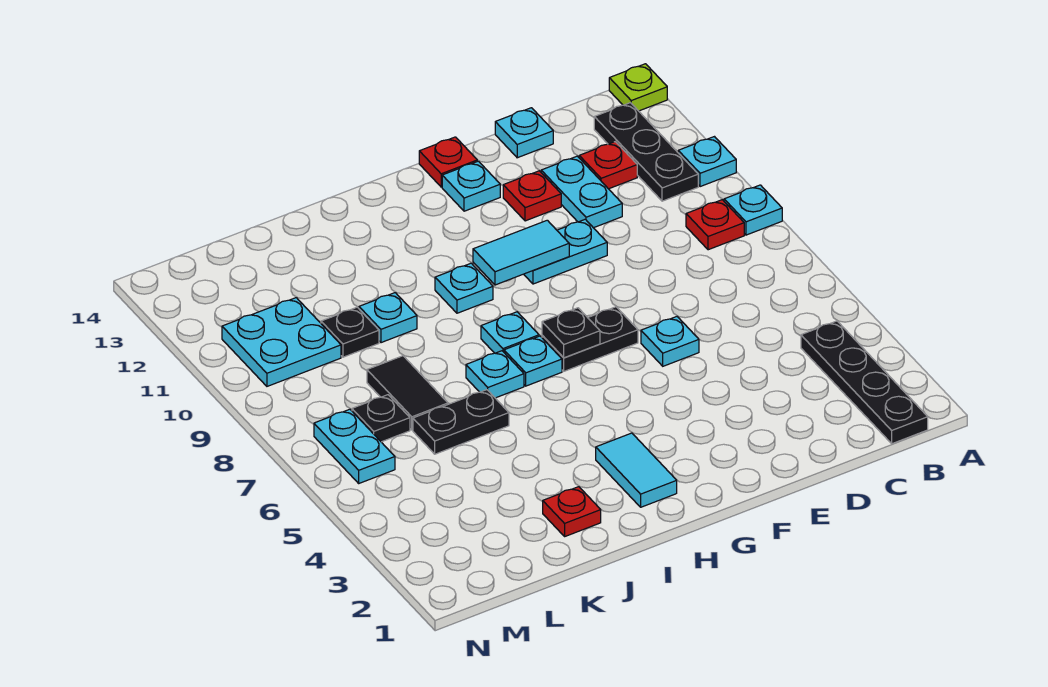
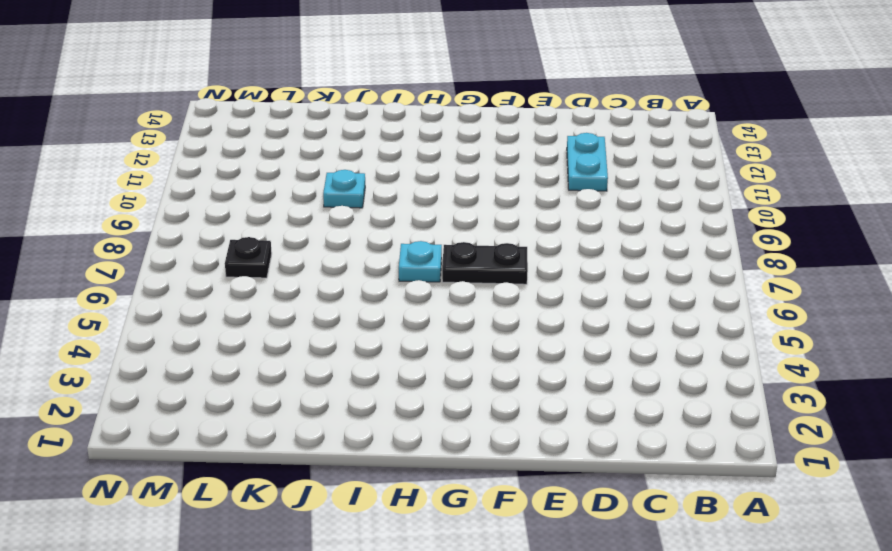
none -> cyan 1x1 plate [724,185,782,235]
none -> cyan 1x1 plate [678,137,736,187]
none -> lime 1x1 plate [609,64,667,111]
none -> black 1x4 plate [801,321,928,444]

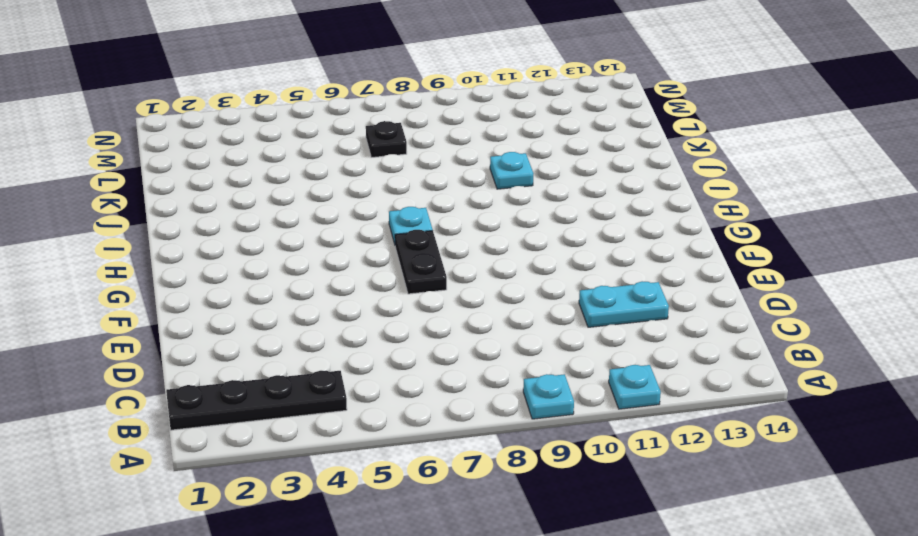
none -> lime 1x1 plate [609,64,667,111]
none -> red 1x1 plate [686,200,744,250]
none -> black 1x3 plate [594,103,698,201]
none -> red 1x1 plate [579,142,637,189]

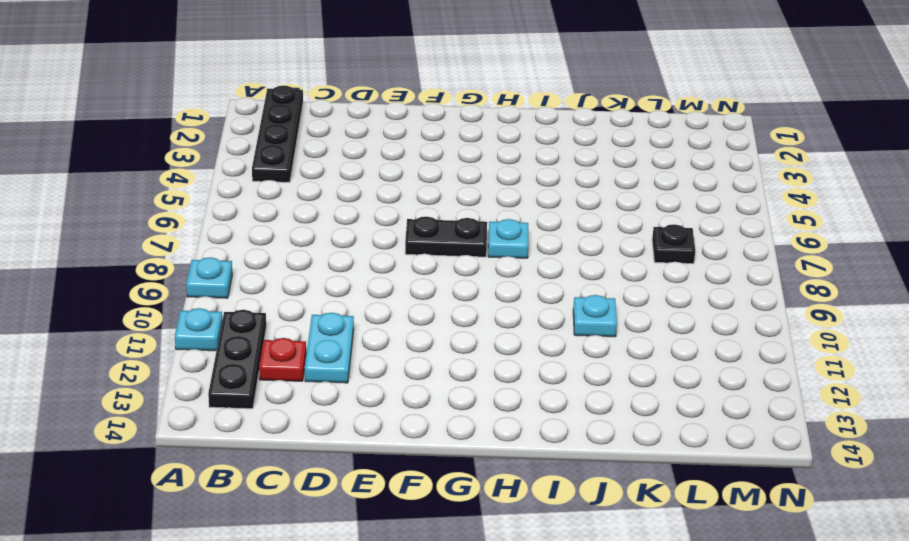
none -> lime 1x1 plate [609,64,667,111]
none -> red 1x1 plate [686,200,744,250]
none -> cyan 1x1 plate [495,108,553,158]
none -> cyan 1x1 plate [641,317,699,366]

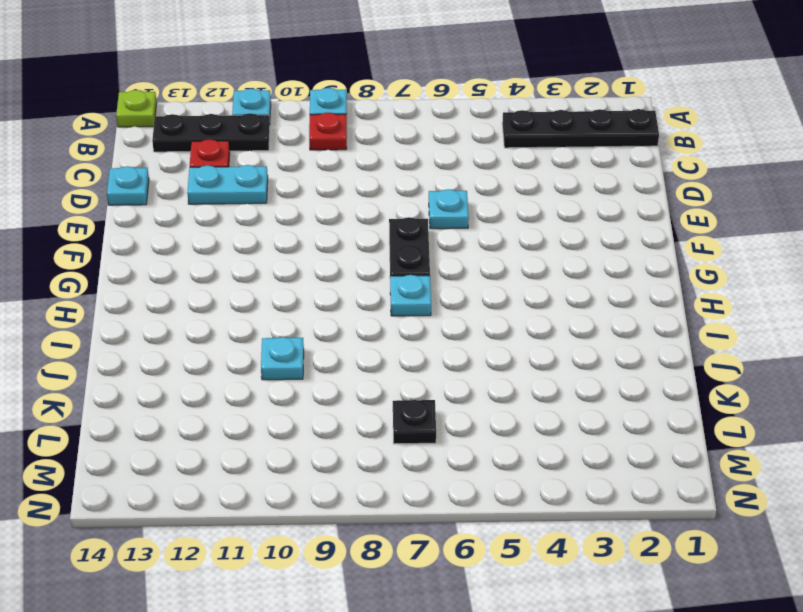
none -> cyan 1x2 plate [524,219,607,284]
none -> red 1x1 plate [503,171,561,221]
none -> cyan 1x1 plate [442,161,500,211]
none -> red 1x1 plate [419,137,477,187]

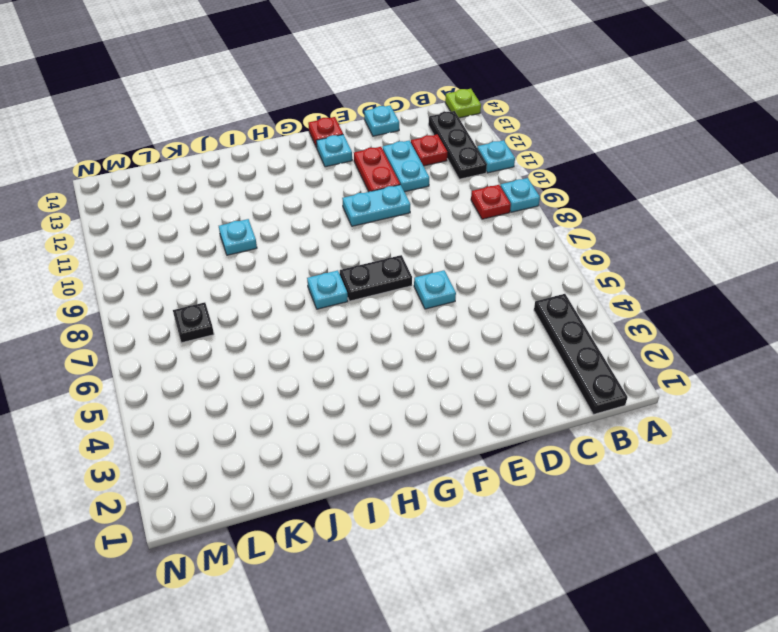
red 1x2 plate [354,147,400,192] -> red 1x1 plate [503,171,561,221]
none -> cyan 1x2 tile [596,433,677,507]
none -> cyan 1x1 plate [481,312,539,353]
none -> cyan 1x1 plate [435,263,493,313]
none -> cyan 1x1 plate [466,351,524,398]

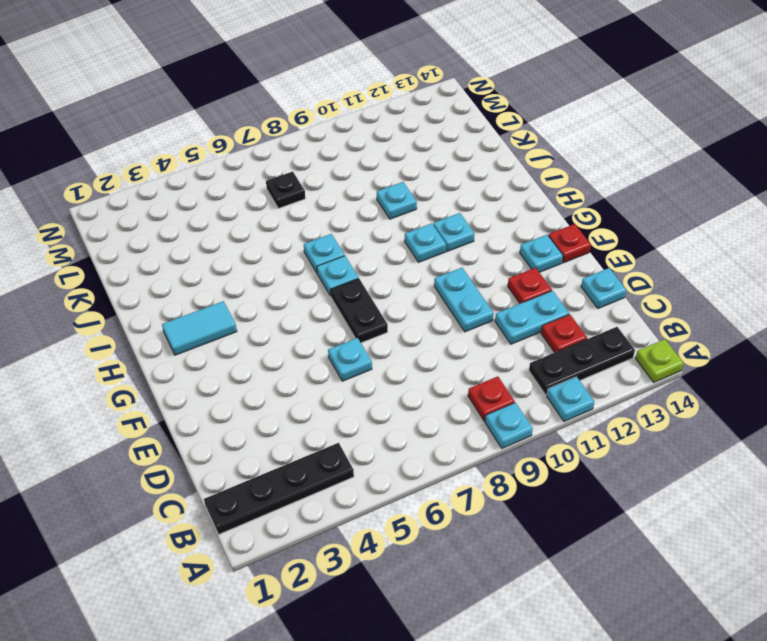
cyan 1x1 plate [433,213,475,251] -> cyan 1x1 plate moved to [481,312,539,353]
none -> red 1x1 plate [543,487,601,536]
none -> black 1x2 plate [413,390,509,454]
none -> black 1x2 tile [367,356,448,430]
none -> black 1x1 plate [321,307,379,357]

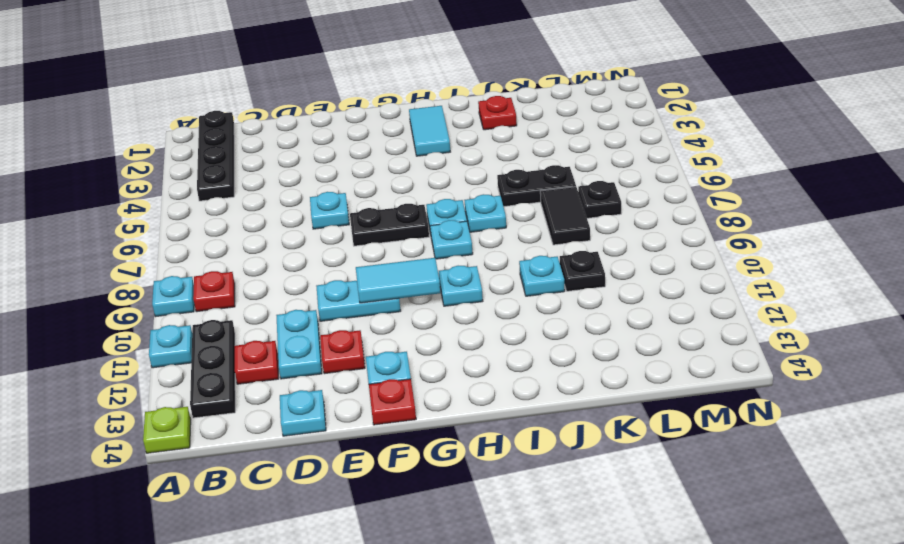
none -> cyan 2x2 plate [222,298,341,386]
none -> cyan 1x2 plate [314,409,395,483]
none -> black 1x1 plate [542,308,600,358]

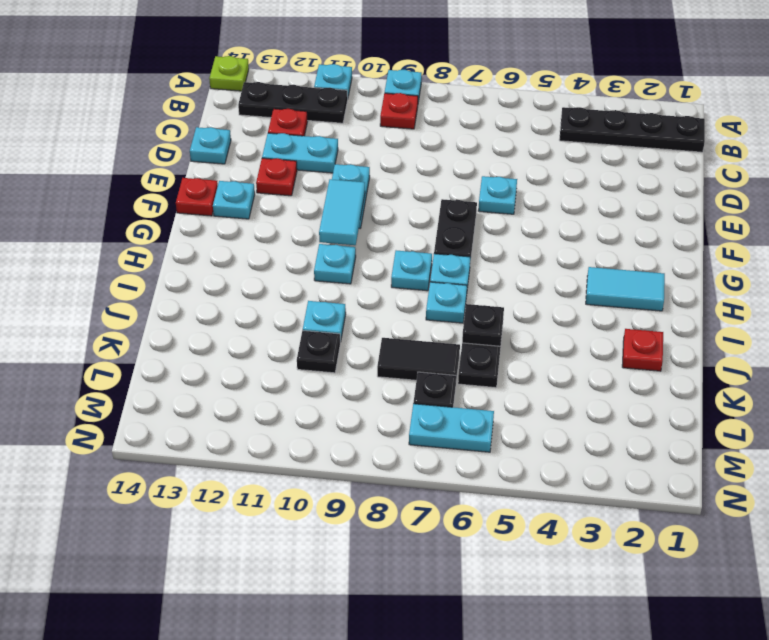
black 1x1 plate [462,304,504,346] -> black 1x1 plate moved to [542,308,600,358]
none -> cyan 2x2 plate [222,298,341,386]

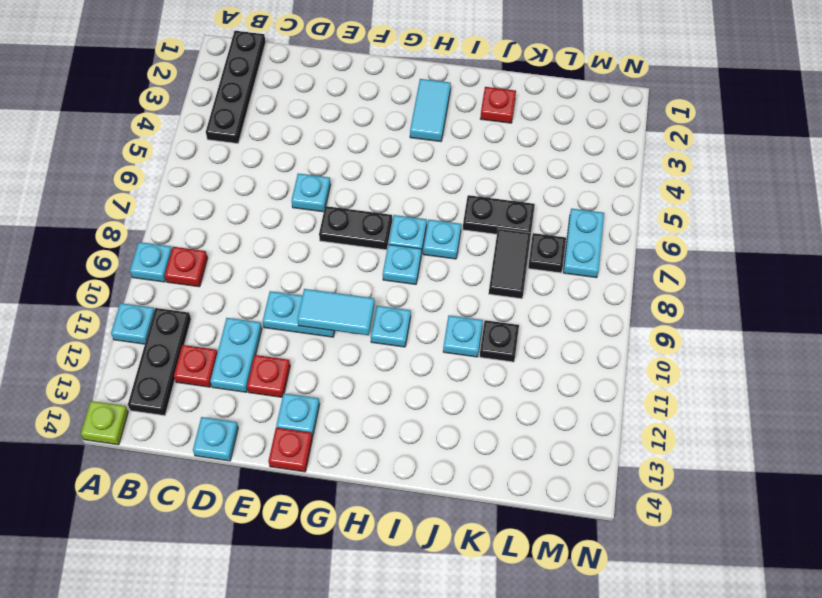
none -> cyan 2x2 plate [222,298,341,386]
none -> black 1x1 plate [542,308,600,358]

